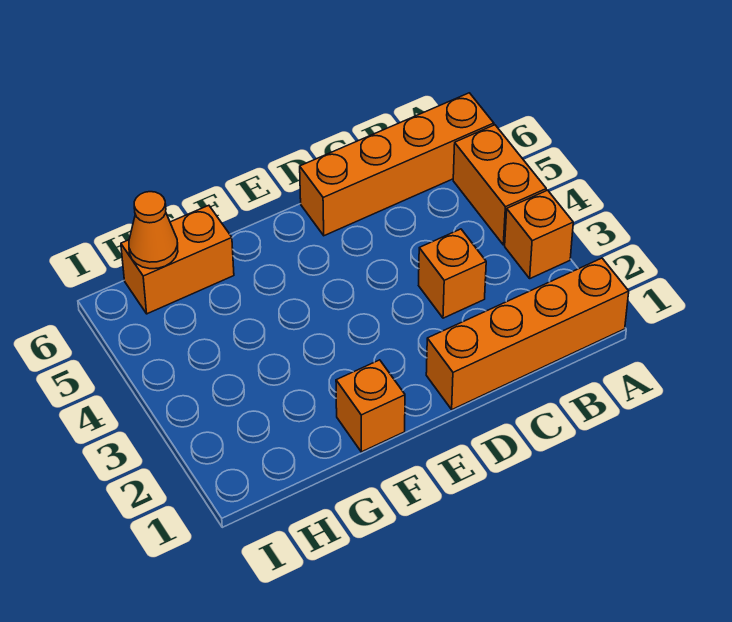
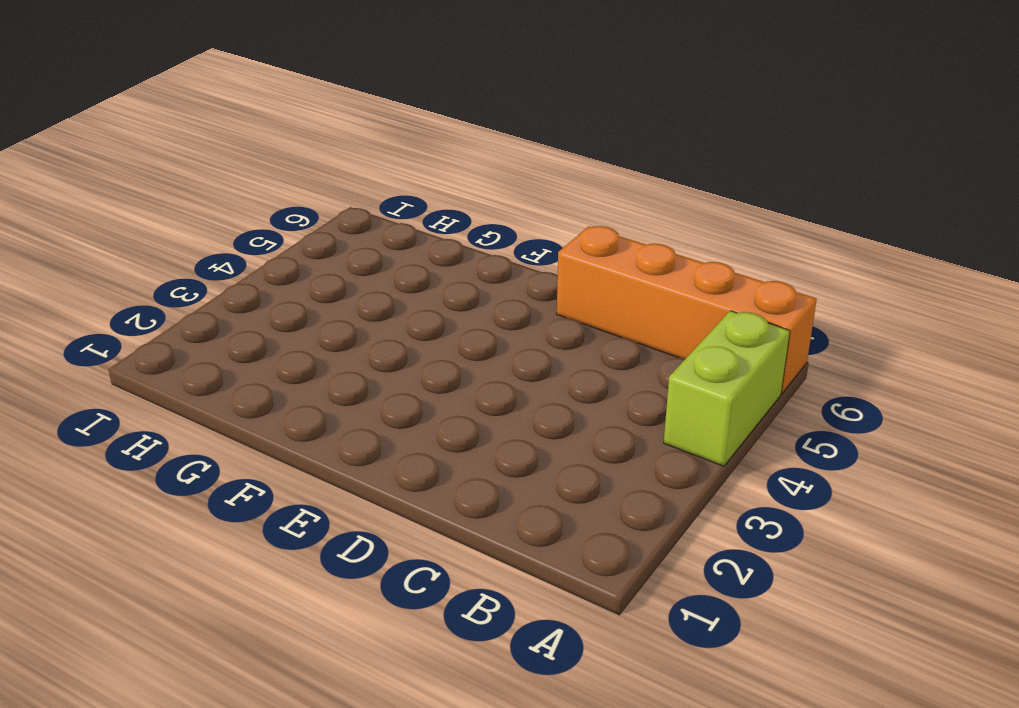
lime 1x2 brick [664,311,790,466] -> orange 1x2 brick [453,125,546,245]
none -> orange 1x4 brick [426,258,629,409]
none -> orange 1x1 brick [505,190,573,278]

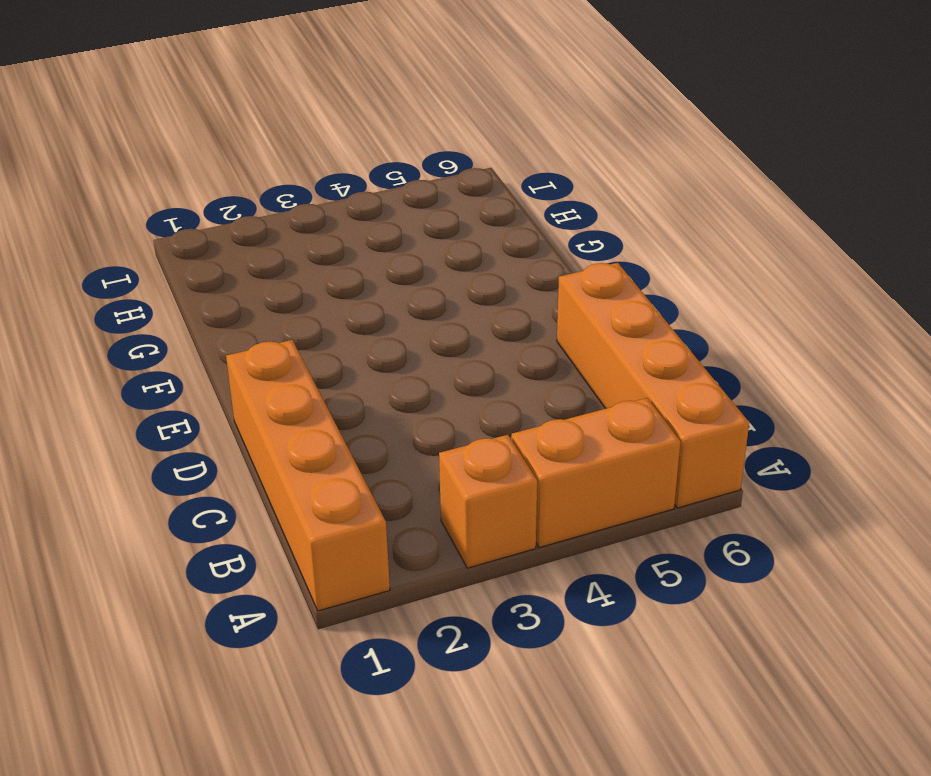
none -> orange 1x1 brick [419,229,486,318]
none -> orange 1x1 brick [336,360,405,452]

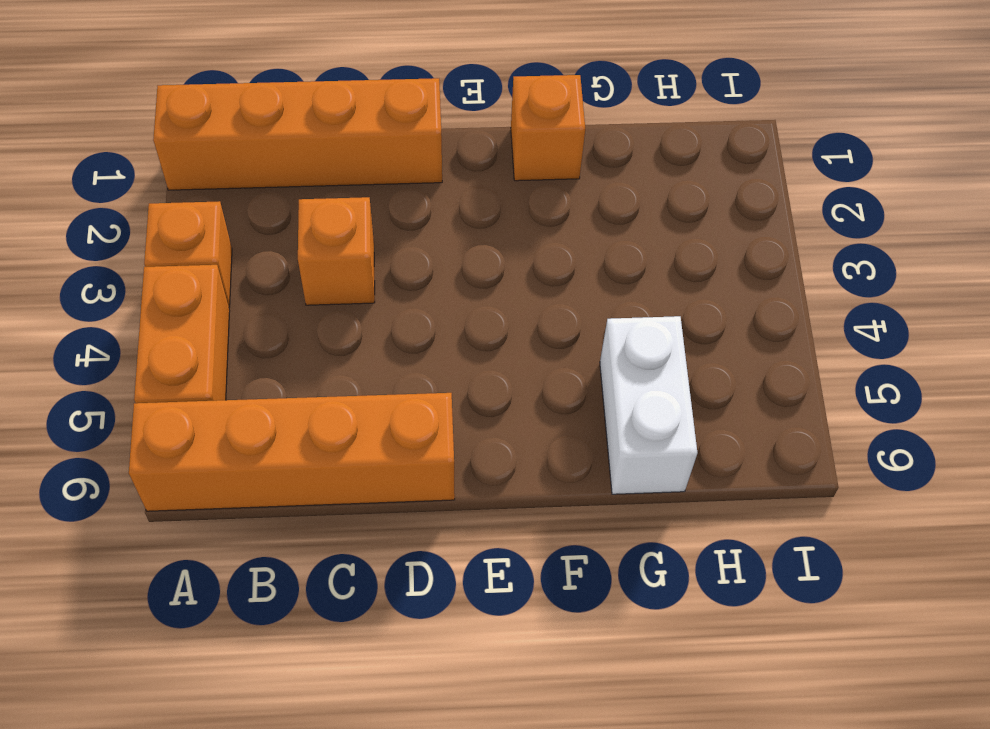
white 1x2 brick [600,316,697,494] -> orange 1x2 brick [121,205,234,314]
none -> orange 1x1 cone [129,192,178,269]

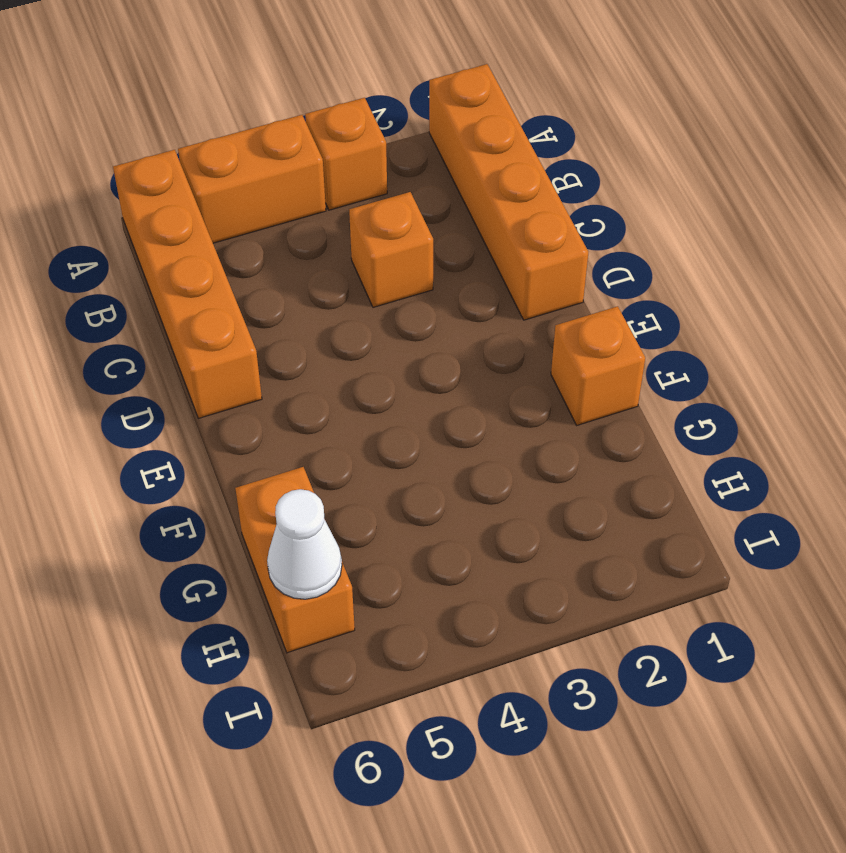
white 1x1 cone [267,489,342,599] -> orange 1x1 cone [129,192,178,269]

